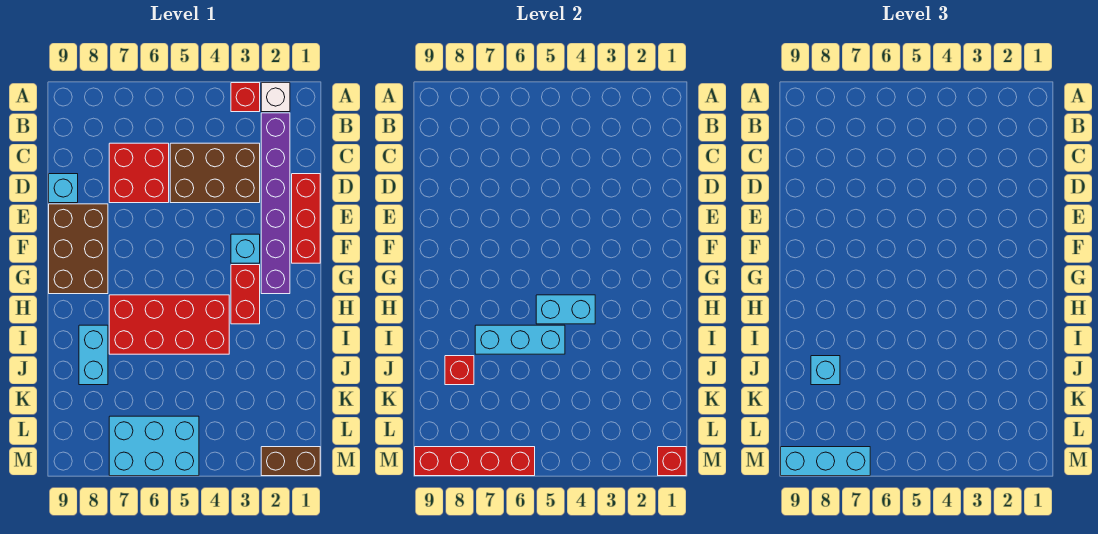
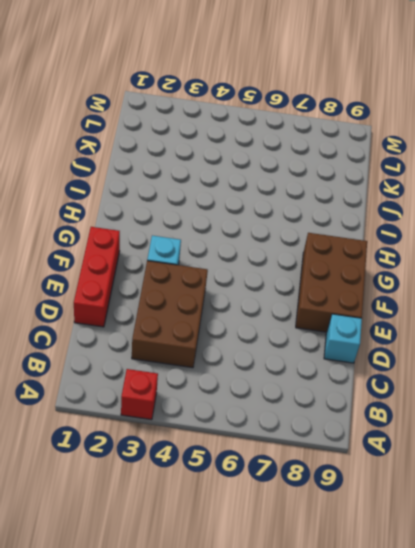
brown 2x3 brick [132,261,208,368] -> brown 2x3 brick turned to [170,143,260,203]
none -> white 1x1 brick [261,83,290,112]
none -> purple 1x6 brick [261,113,290,294]
none -> red 2x2 brick [109,143,169,203]

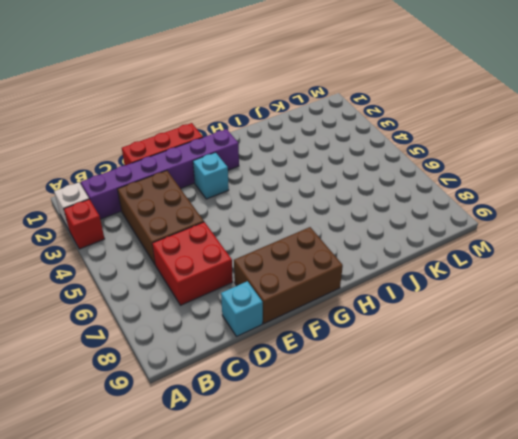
none -> red 1x2 brick [231,265,260,324]
none -> red 2x4 brick [109,295,229,354]
none -> cyan 1x2 brick [79,325,108,385]

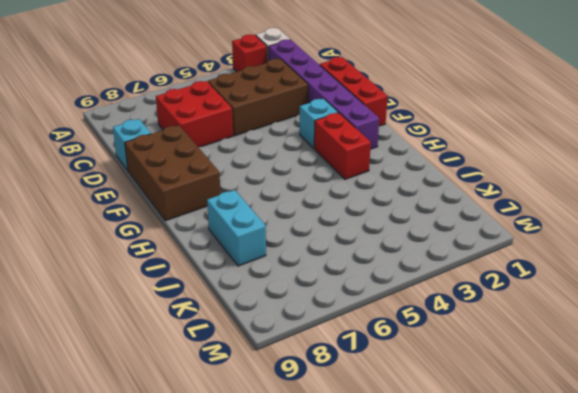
none -> red 2x4 brick [109,295,229,354]
none -> cyan 2x3 brick [109,416,199,476]
none -> brown 1x2 brick [261,447,320,476]

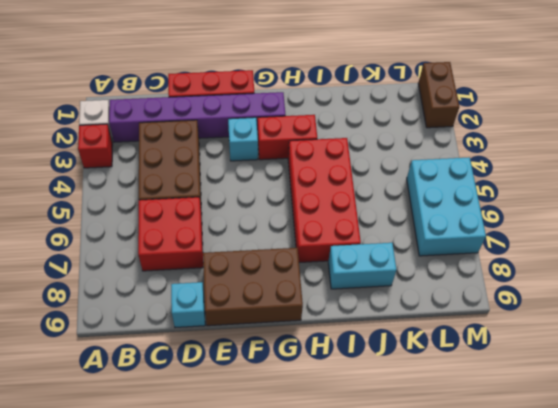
none -> cyan 1x2 brick [536,295,595,324]
none -> cyan 1x3 brick [475,325,565,354]
none -> red 1x1 brick [445,356,474,385]

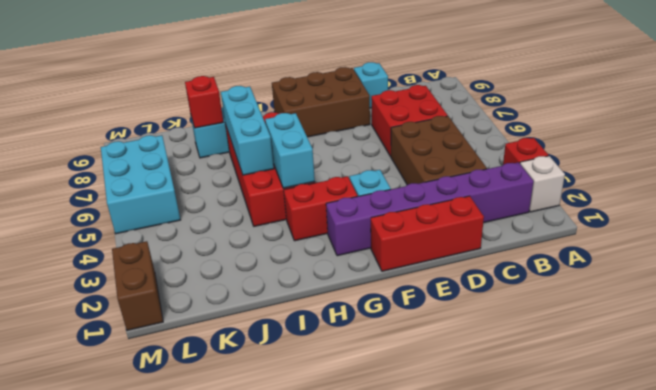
none -> red 1x1 brick [658,447,686,476]
none -> red 1x4 brick [415,447,535,476]
none -> cyan 1x1 brick [811,356,840,385]

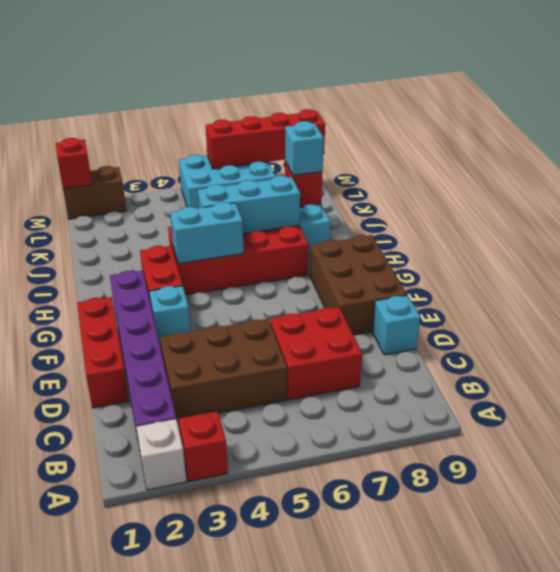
none -> cyan 1x3 brick [781,447,870,476]

